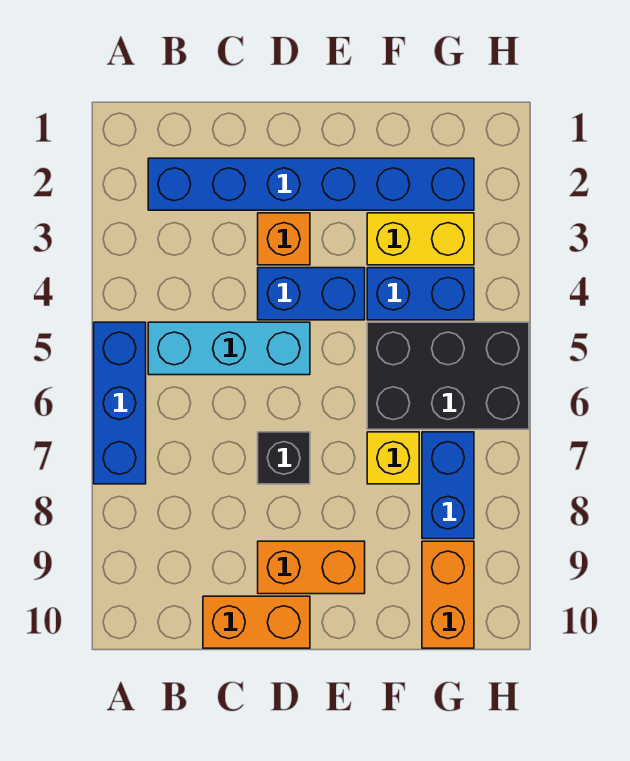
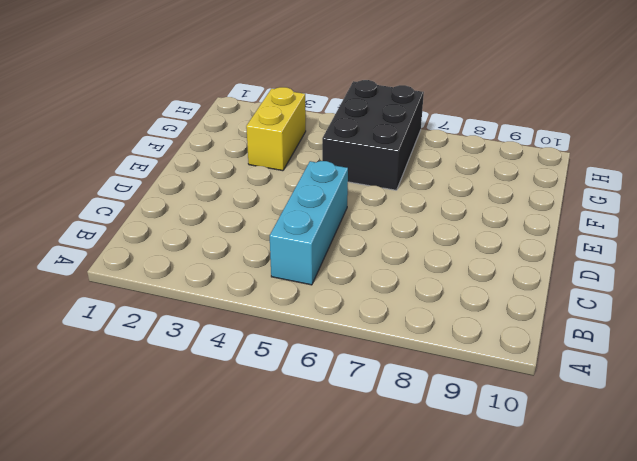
none -> blue 1x3 brick [94,322,146,484]
none -> blue 1x6 brick [148,158,474,210]
none -> orange 1x2 brick [203,596,310,648]

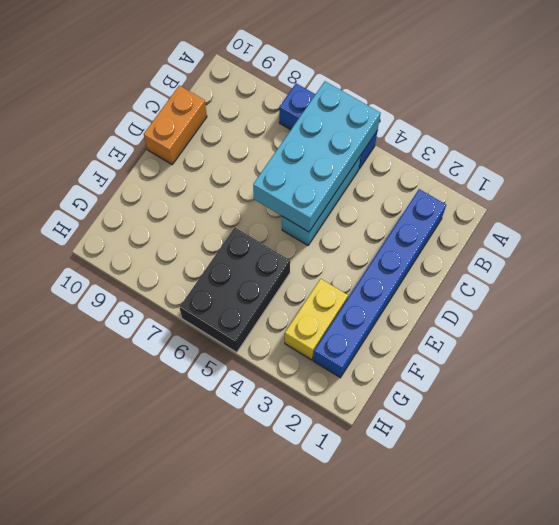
cyan 2x4 brick [253,81,381,232] -> none
none -> orange 1x1 brick [258,213,310,265]
none -> blue 1x2 brick [258,268,365,320]
none -> black 1x1 brick [258,432,310,484]

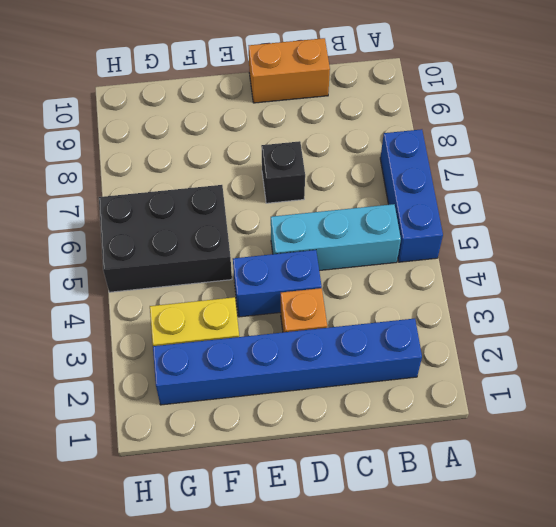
none -> orange 1x2 brick [258,541,365,594]
none -> blue 1x2 brick [367,268,474,320]
none -> yellow 1x1 brick [367,432,419,484]

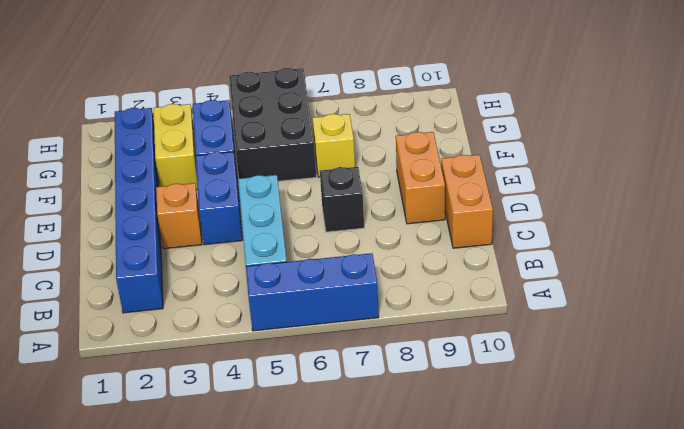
none -> blue 1x2 brick [422,432,474,539]
none -> orange 1x2 brick [422,541,474,648]

